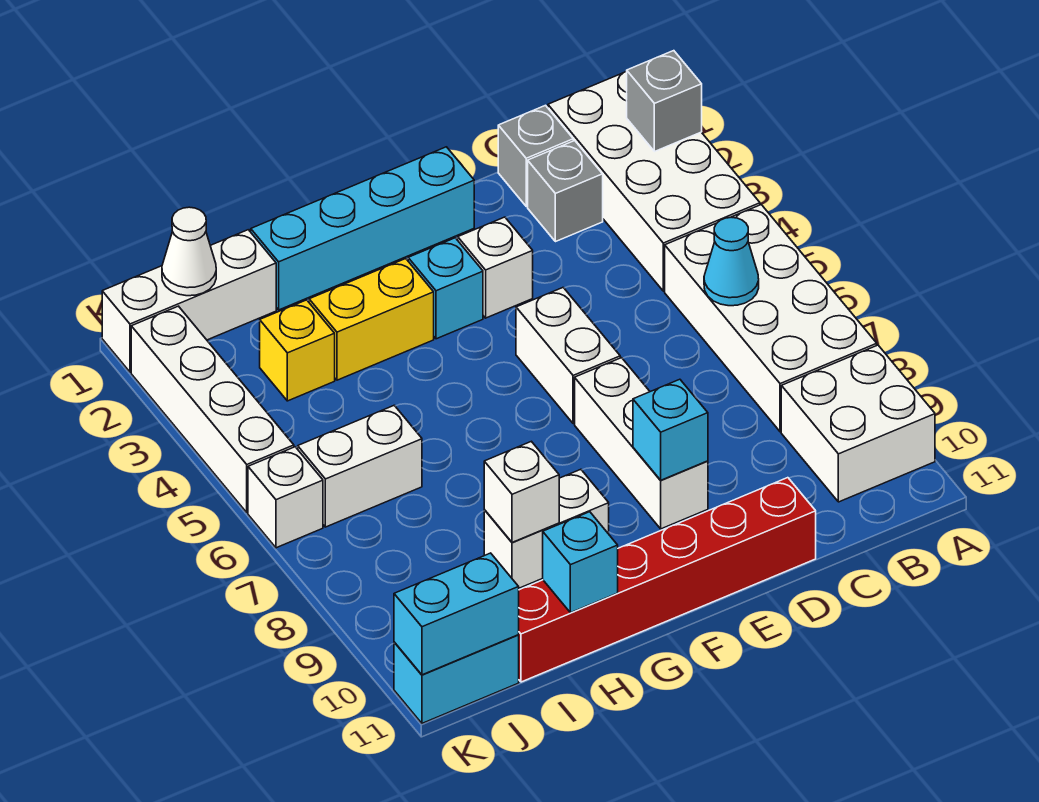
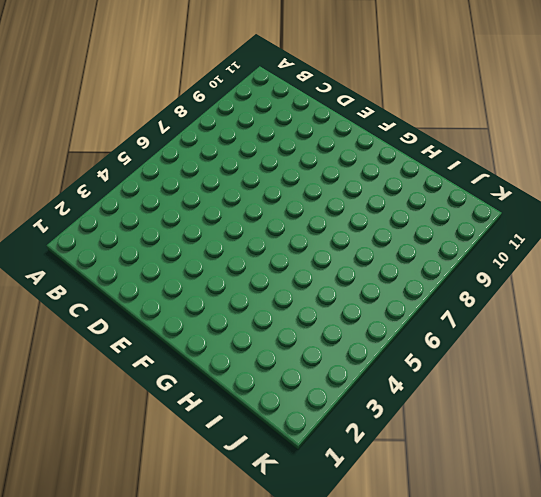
none -> white 2x4 brick [548,71,760,291]
none -> white 2x4 brick [665,205,877,432]
none -> white 2x2 brick [781,345,935,502]

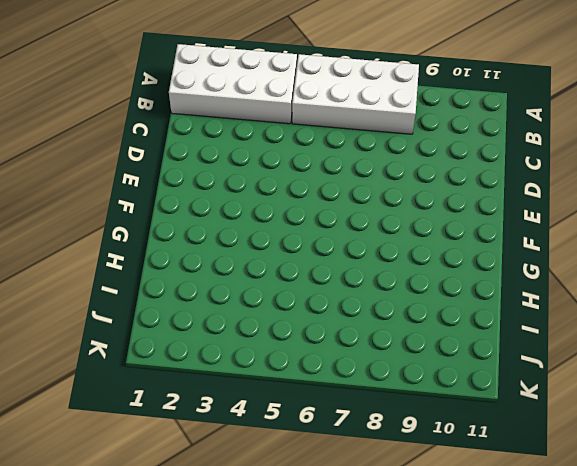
none -> white 2x2 brick [781,345,935,502]
none -> grey 1x1 brick [498,105,573,206]
none -> grey 1x1 brick [528,141,603,242]

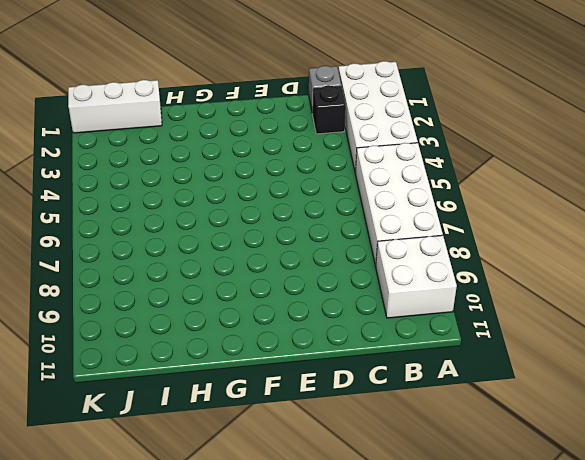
black 1x1 brick [312,85,346,134] -> grey 1x1 brick [528,141,603,242]
none -> red 1x6 brick [519,478,816,682]
none -> cyan 1x4 brick [251,147,474,310]
none -> white 1x1 brick [458,217,533,318]

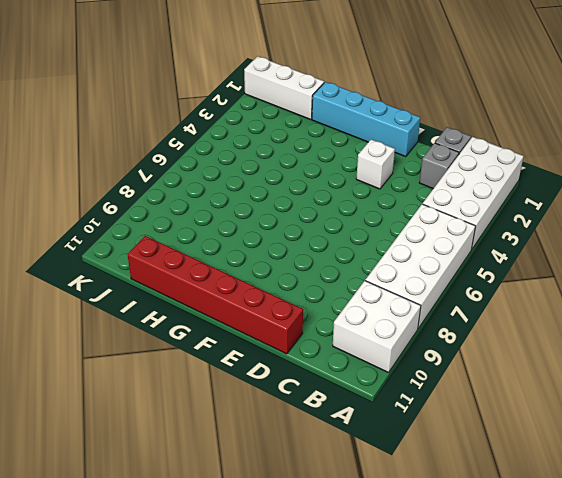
none -> white 1x2 brick [516,288,620,424]
none -> white 1x3 brick [575,358,708,529]
none -> cyan 1x1 brick [408,238,483,339]

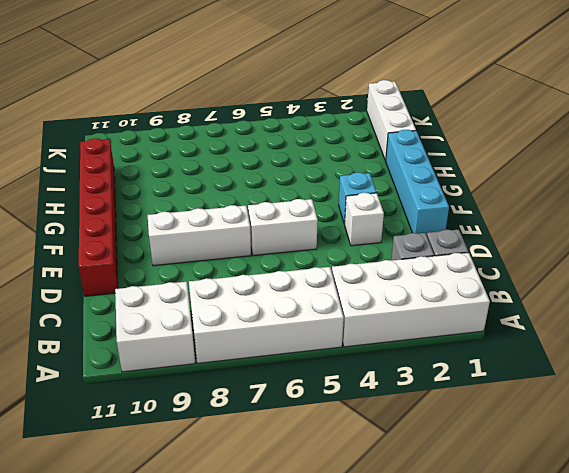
none -> yellow 1x2 brick [309,259,434,380]
none -> white 1x2 brick [484,469,609,588]
none -> yellow 1x1 brick [260,300,335,401]

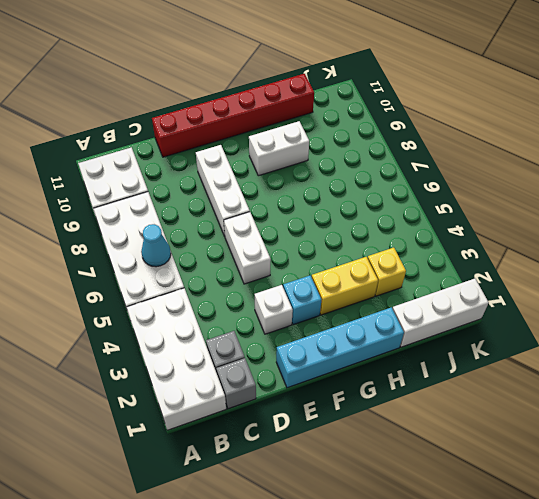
none -> white 1x2 brick [298,406,422,527]
none -> cyan 1x2 brick [394,635,519,723]
none -> white 1x4 brick [131,306,294,513]

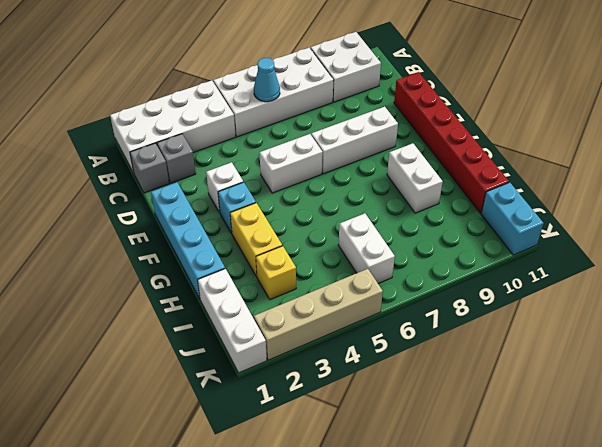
tan 1x4 brick [254,269,383,360] -> white 1x4 brick [131,306,294,513]
none -> white 1x1 brick [248,447,323,548]
none -> grey 1x1 brick [627,51,702,152]
none -> cyan 1x1 brick [633,379,708,480]

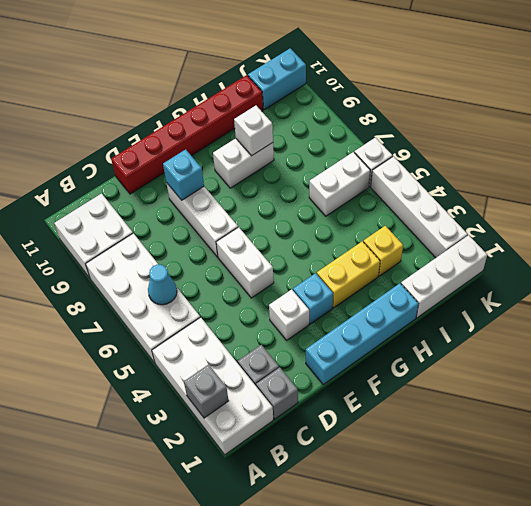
none -> cyan 1x1 brick [543,512,618,613]
none -> white 1x1 cone [162,207,216,296]
none -> cyan 1x2 brick [394,553,519,675]

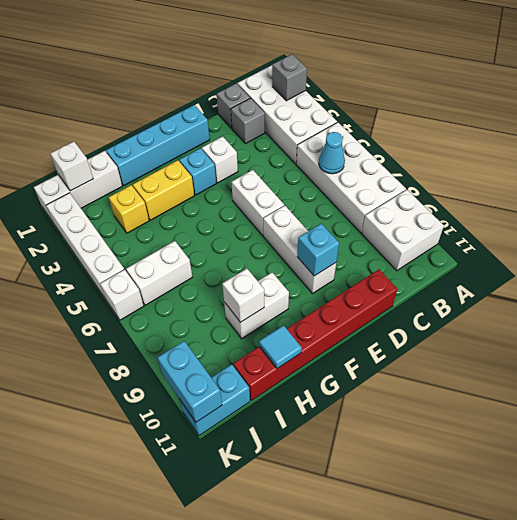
cyan 1x1 tile [259,325,302,369] -> cyan 1x1 brick [543,512,618,613]
white 1x1 brick [50,142,93,191] -> white 1x1 cone [162,207,216,296]
cyan 1x2 brick [157,341,222,422] -> cyan 1x2 brick turned to [394,553,519,675]

